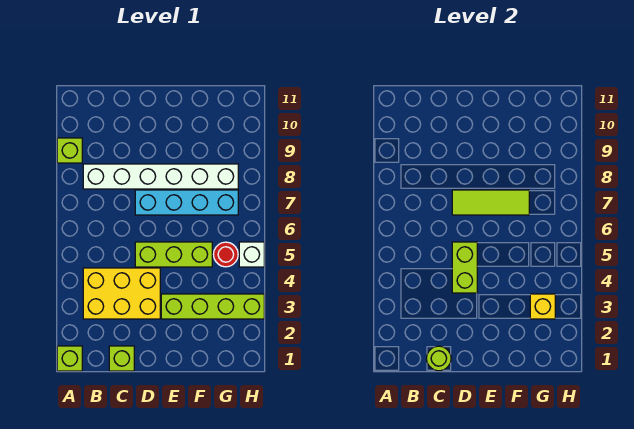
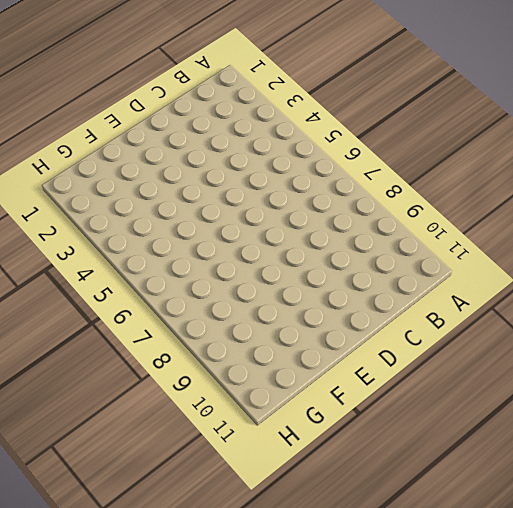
none -> lime 1x1 brick [57,346,82,371]
none -> lime 1x1 brick [57,138,82,163]
none -> yellow 2x3 brick [83,268,160,319]

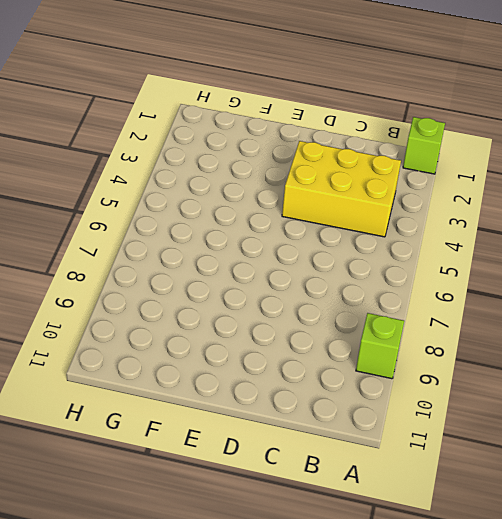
none -> white 1x6 brick [83,164,238,189]
none -> lime 1x1 brick [109,346,134,371]
none -> lime 1x3 brick [135,242,212,267]

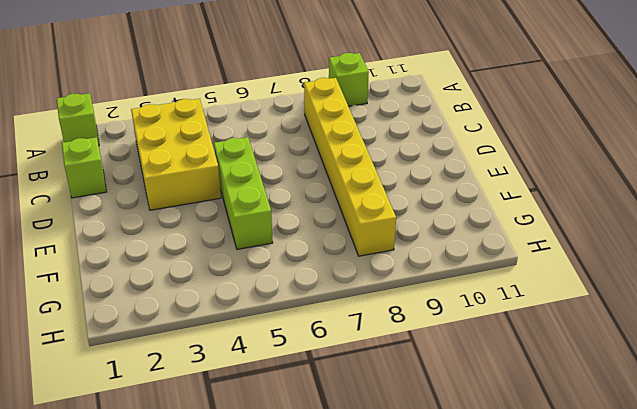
yellow 1x6 brick [304,78,396,256] -> white 1x6 brick [83,164,238,189]
none -> cyan 1x4 brick [135,190,238,215]
none -> lime 1x4 brick [161,294,264,319]
none -> red 1x1 round brick [214,242,238,267]

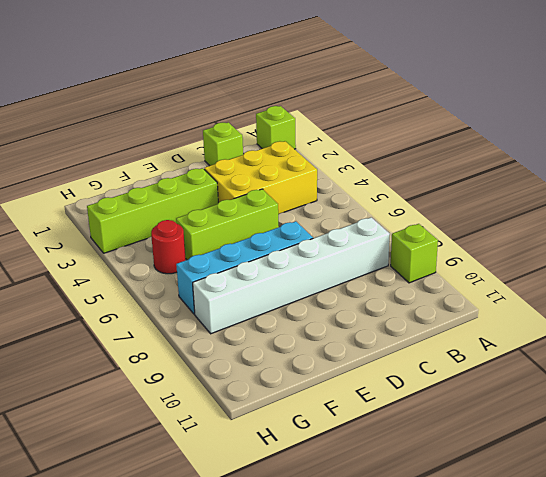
none -> white 1x1 brick [239,242,264,267]
none -> lime 1x1 round brick [427,346,451,371]
none -> lime 1x2 brick [452,242,477,293]

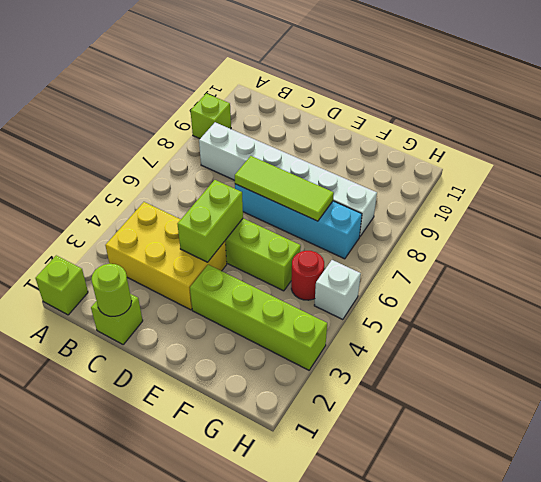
none -> yellow 1x1 brick [530,294,555,319]

